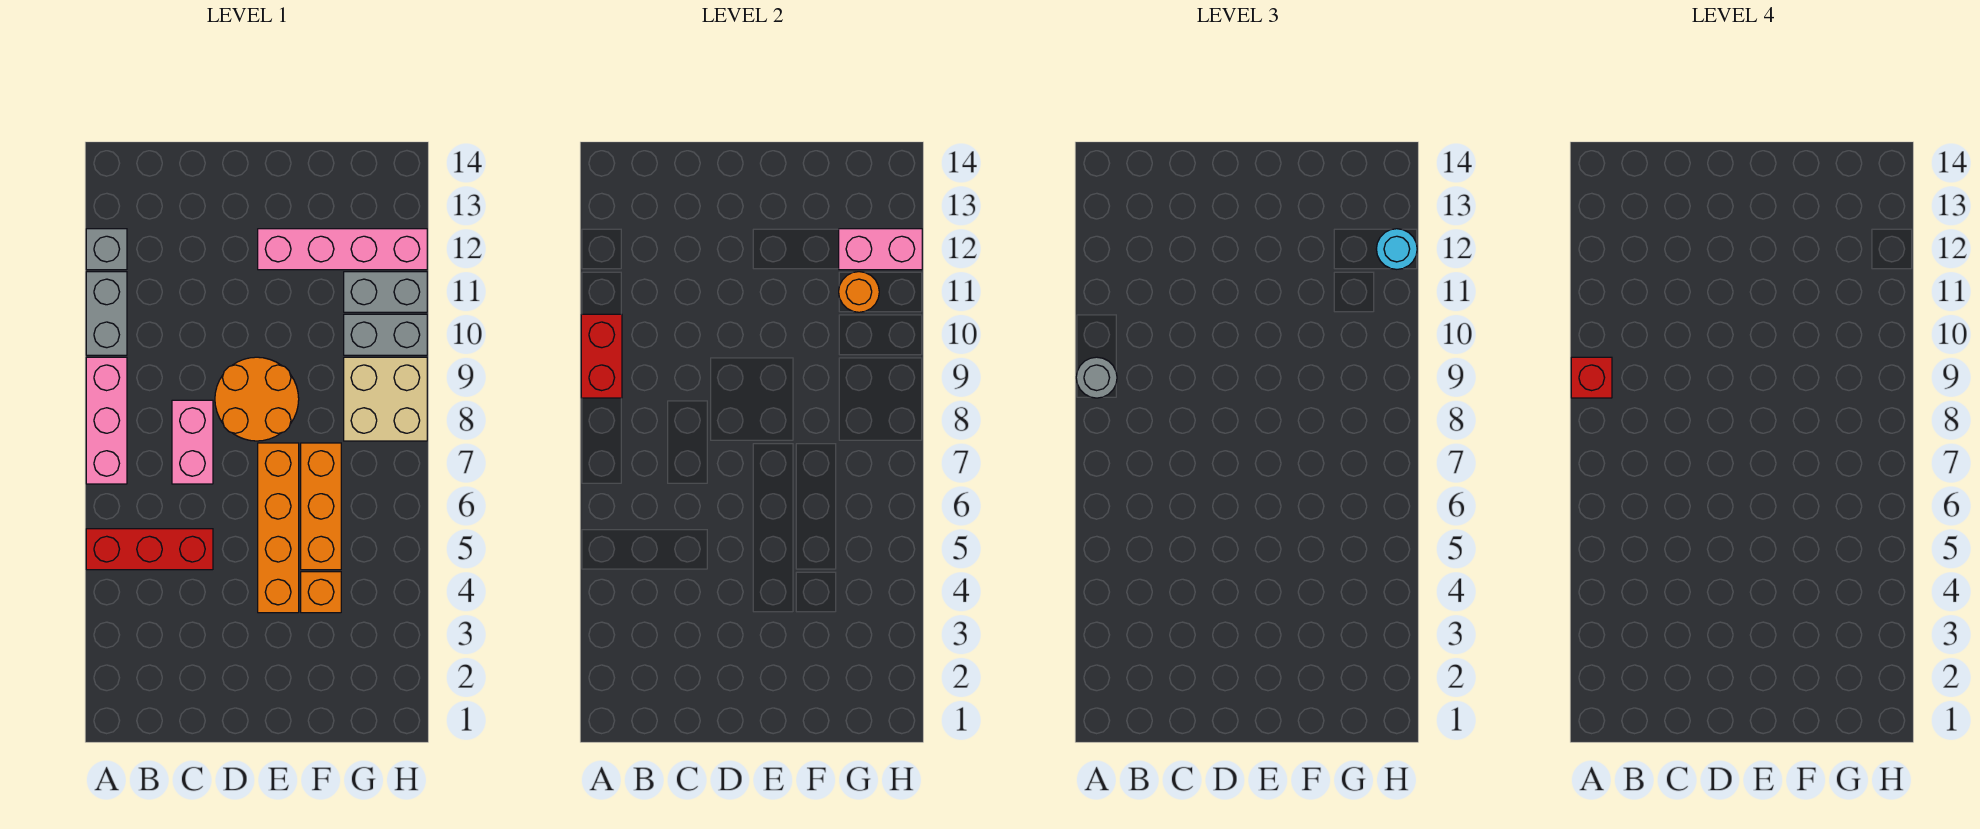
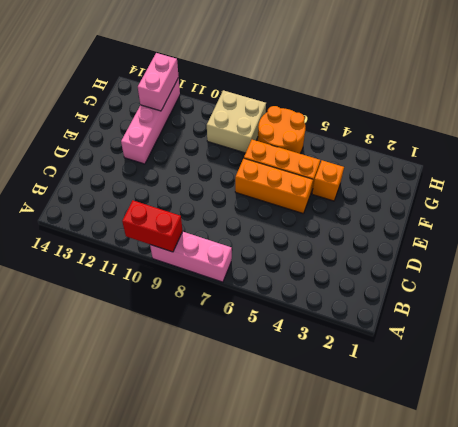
orange 1x3 brick [235,158,313,213] -> orange 1x4 brick [258,443,299,613]
orange 2x2 round brick [258,106,305,154] -> orange 2x2 round brick moved to [215,357,299,441]
none -> red 1x3 brick [86,529,213,570]
none -> grey 1x2 brick [86,272,127,355]
none -> grey 1x1 brick [86,229,127,270]

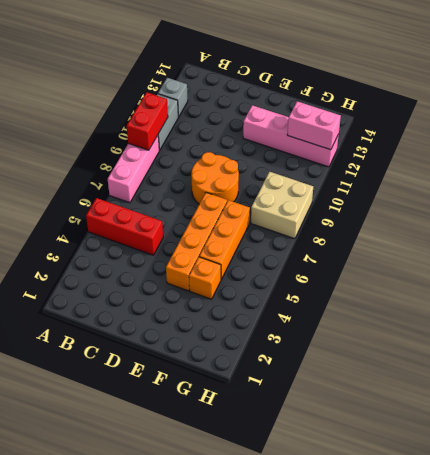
none -> pink 1x2 brick [172,400,213,484]
none -> grey 1x2 brick [344,314,427,355]
none -> grey 1x2 brick [344,272,427,312]

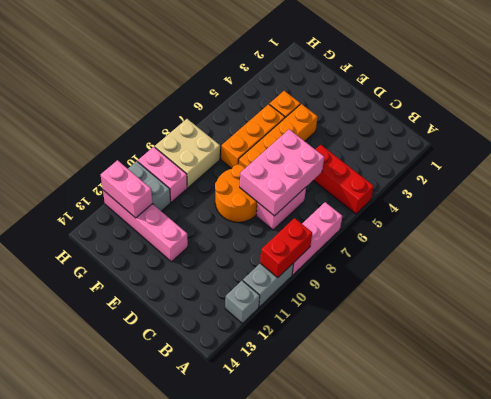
pink 2x3 brick [240,129,324,216] -> none
pink 1x2 brick [138,147,187,202] -> grey 1x2 brick [344,314,427,355]
none -> orange 1x1 round brick [839,272,879,312]
none -> grey 1x1 round brick [1076,357,1117,398]
none -> cyan 1x1 round brick [1376,229,1417,269]

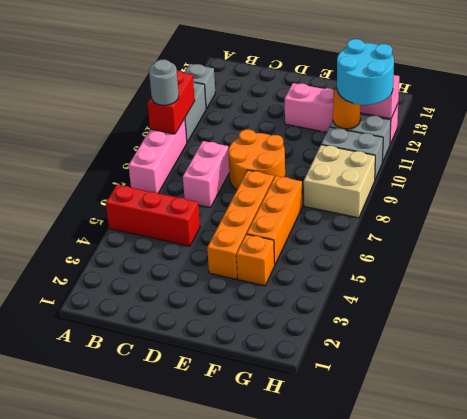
cyan 2x2 round brick [337,39,394,105] -> cyan 1x1 round brick [1376,229,1417,269]
none -> red 1x1 brick [1571,357,1612,398]

